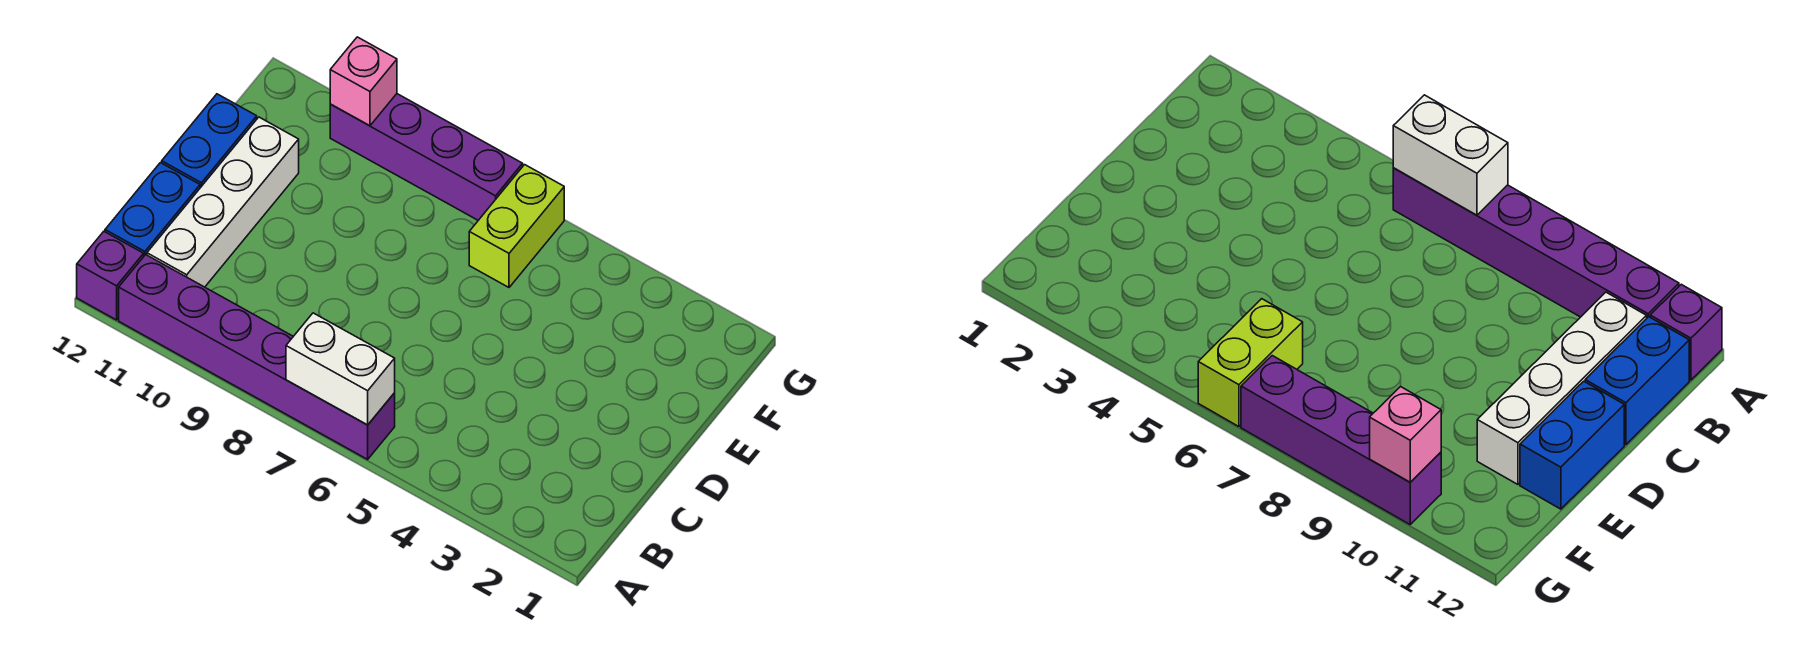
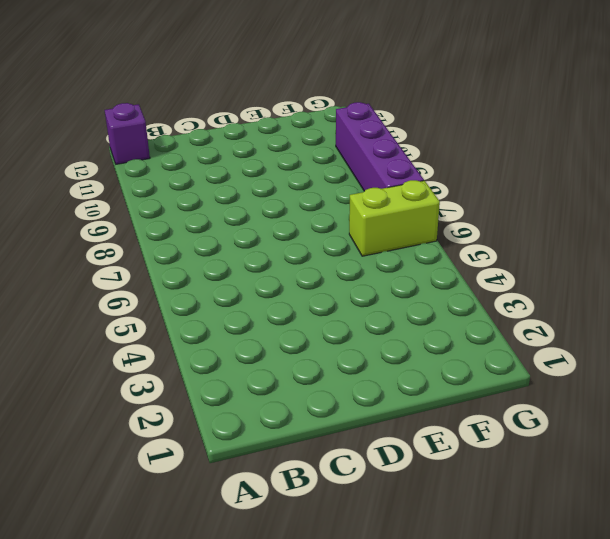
none -> purple 1x6 brick [119,255,395,459]
none -> white 1x4 brick [147,117,299,287]

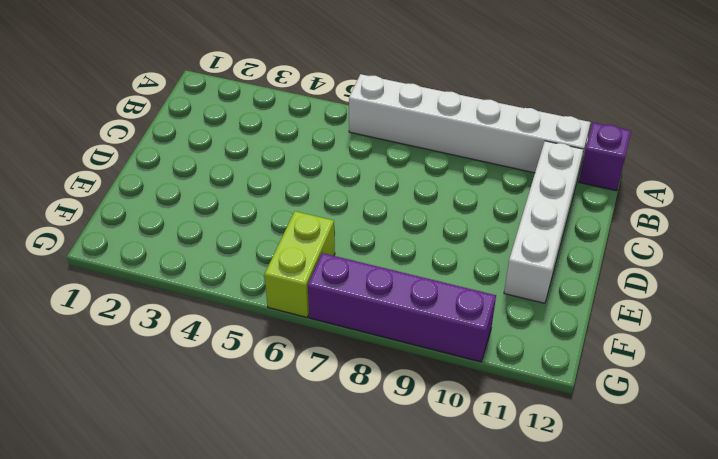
white 1x6 brick [349,74,591,175] -> purple 1x6 brick [119,255,395,459]
none -> blue 1x2 brick [105,163,200,256]
none -> blue 1x2 brick [162,94,257,188]

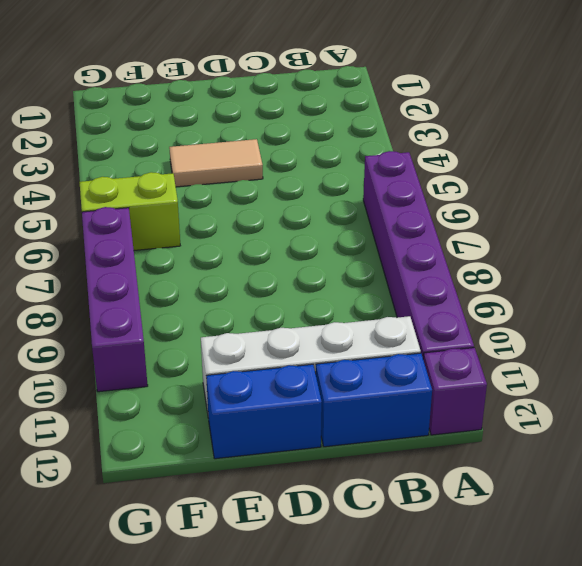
tan 1x2 tile [169,139,263,187] -> none
none -> white 1x2 brick [286,313,395,425]
none -> pink 1x1 brick [330,37,397,126]

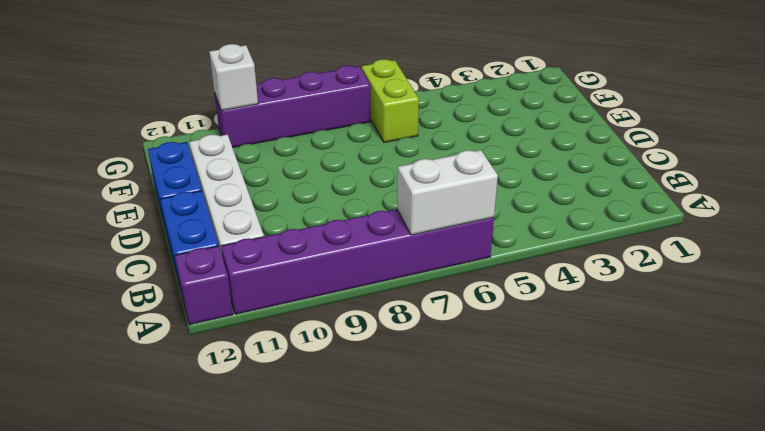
white 1x1 brick [209,44,258,111] -> pink 1x1 brick [330,37,397,126]

